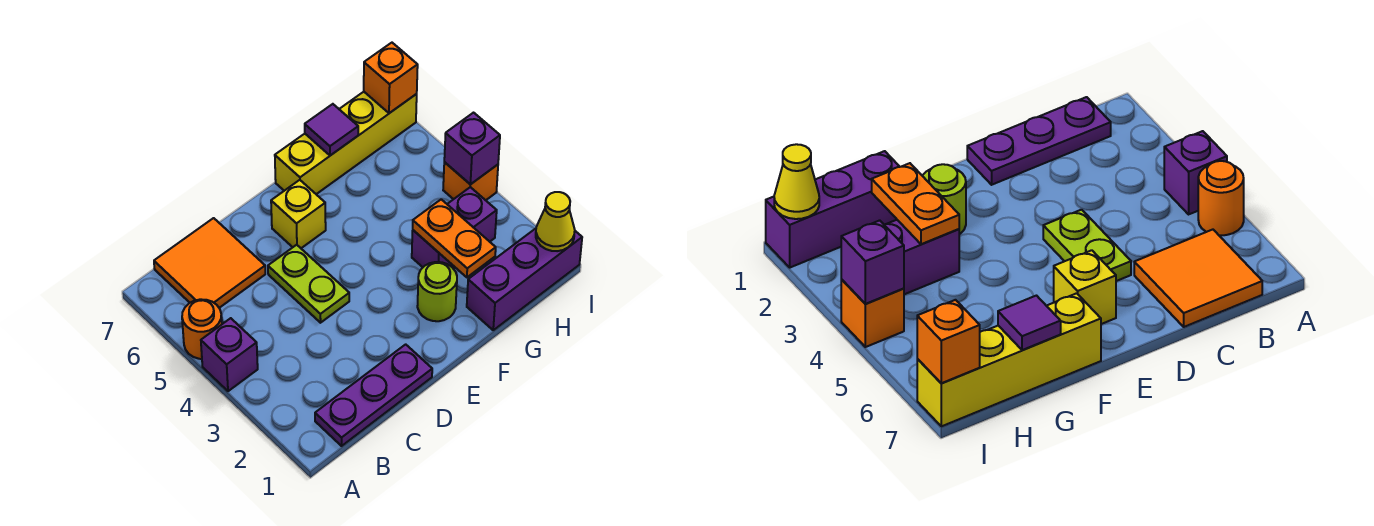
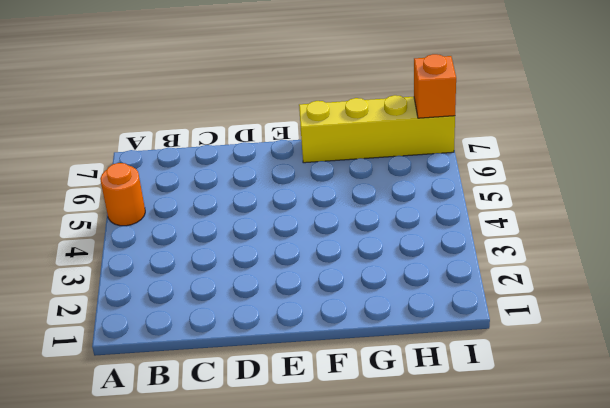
none -> purple 1x1 brick [201,318,258,391]
none -> purple 1x3 plate [315,344,432,446]
none -> orange 2x2 tile [154,218,265,308]

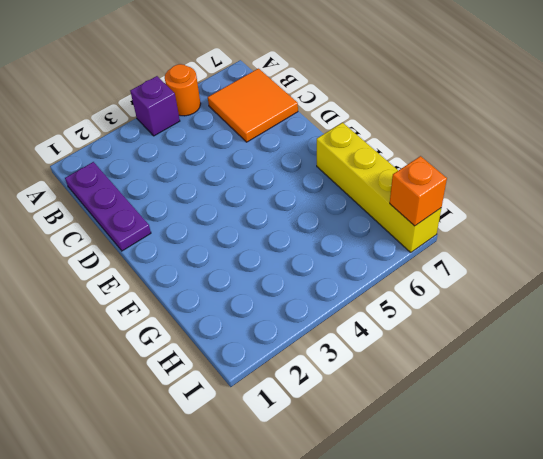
none -> lime 1x2 plate [268,245,349,323]
none -> yellow 1x1 brick [271,180,326,248]
none -> lime 1x1 round brick [417,262,457,321]

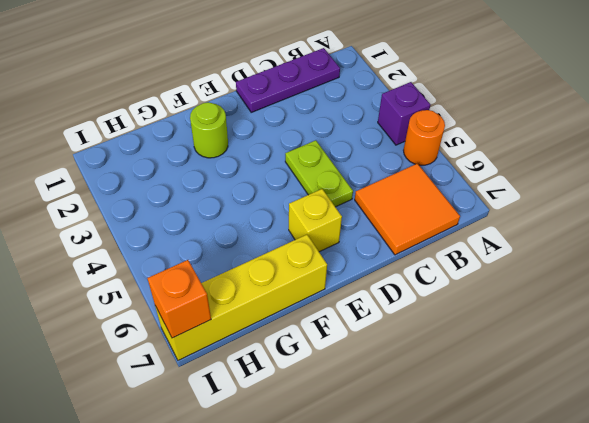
none -> purple 1x3 brick [467,229,582,330]
none -> purple 1x2 brick [412,187,497,269]
none -> orange 1x1 brick [443,162,498,200]

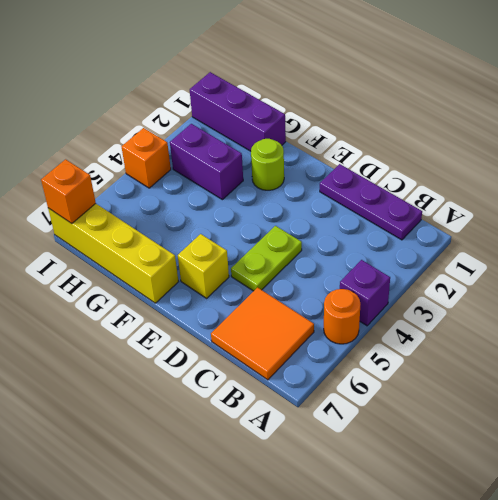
none -> orange 1x2 plate [413,199,496,277]
none -> purple 1x1 tile [305,104,358,155]
none -> yellow 1x1 cone [536,192,575,251]

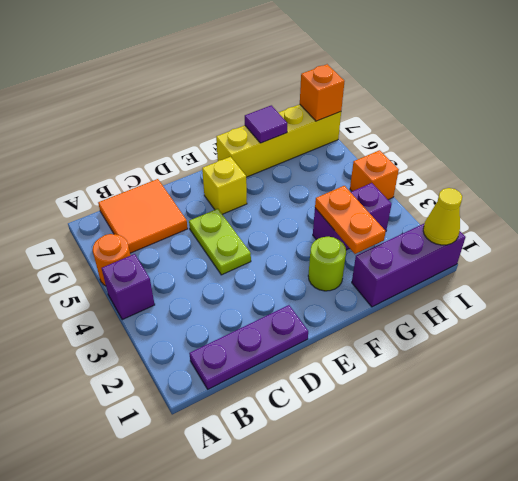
none -> purple 1x1 brick [444,113,500,184]

